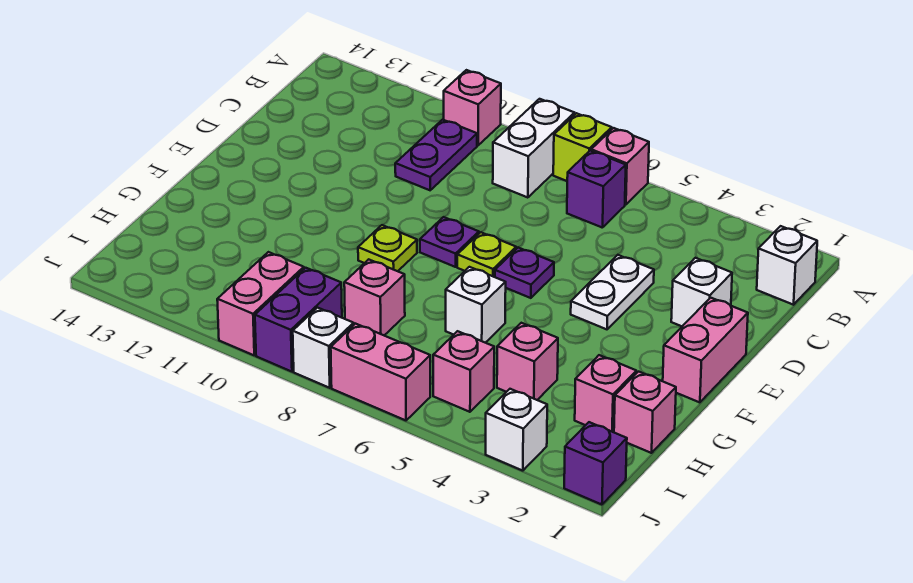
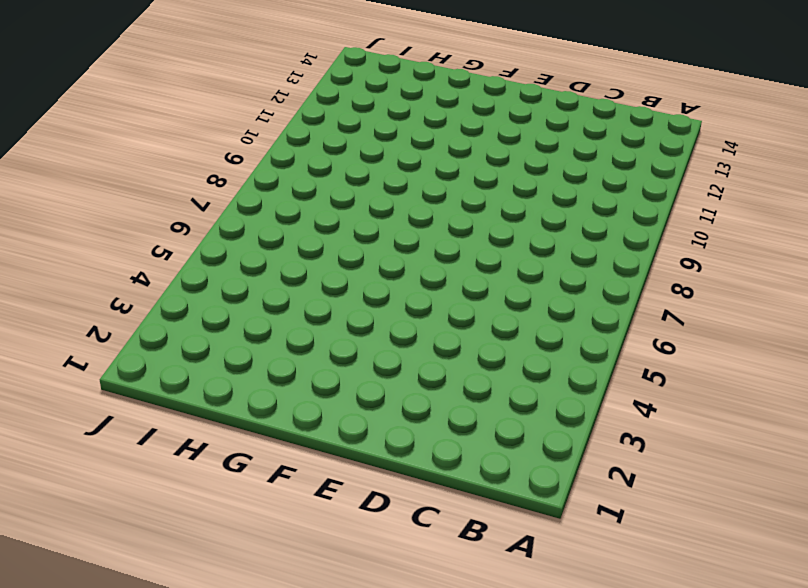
none -> pink 1x1 brick [591,128,649,205]
none -> lime 1x1 brick [553,113,612,181]
none -> white 1x2 brick [493,99,575,198]

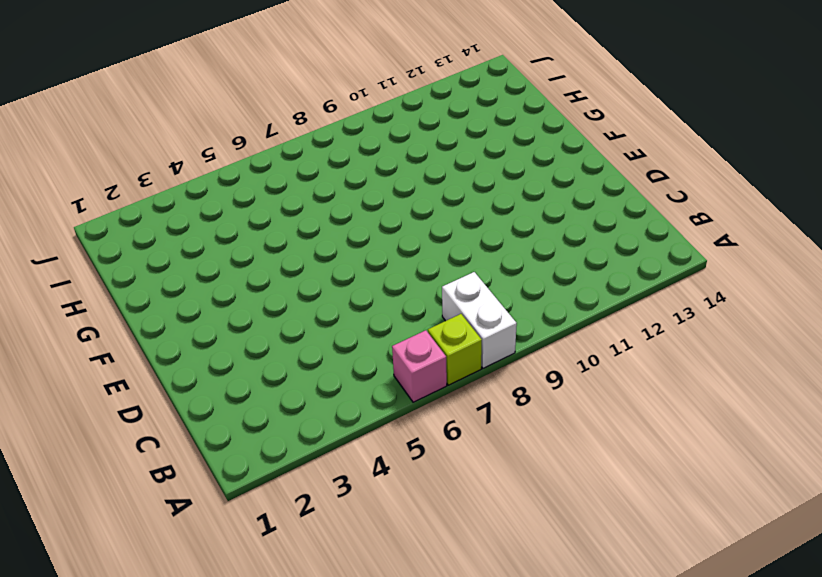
none -> pink 1x1 brick [444,70,501,145]
none -> white 1x1 brick [757,226,817,305]
none -> purple 1x1 brick [567,151,626,228]

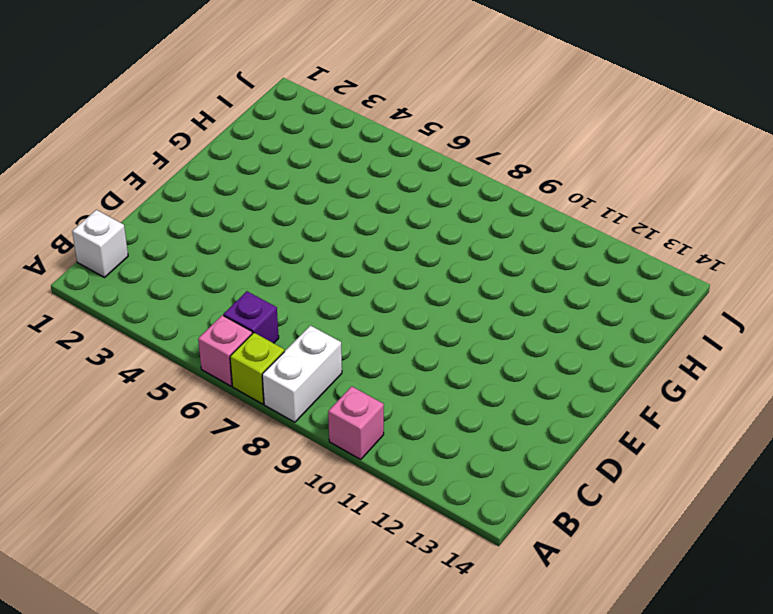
none -> purple 1x2 plate [395,120,477,190]
none -> white 1x1 brick [671,258,732,326]
none -> white 1x2 plate [571,255,654,329]

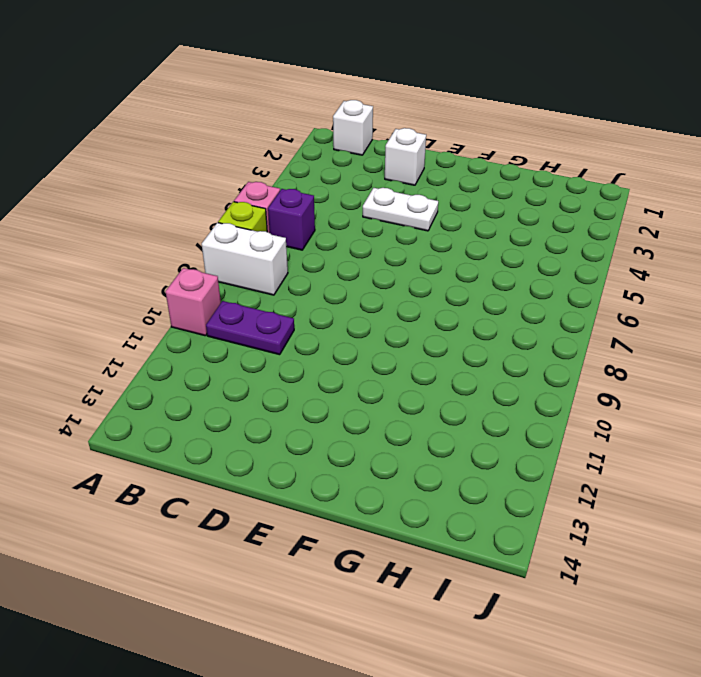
none -> pink 1x2 brick [663,298,748,402]
none -> purple 1x1 plate [495,247,554,298]
none -> lime 1x1 plate [457,232,516,277]

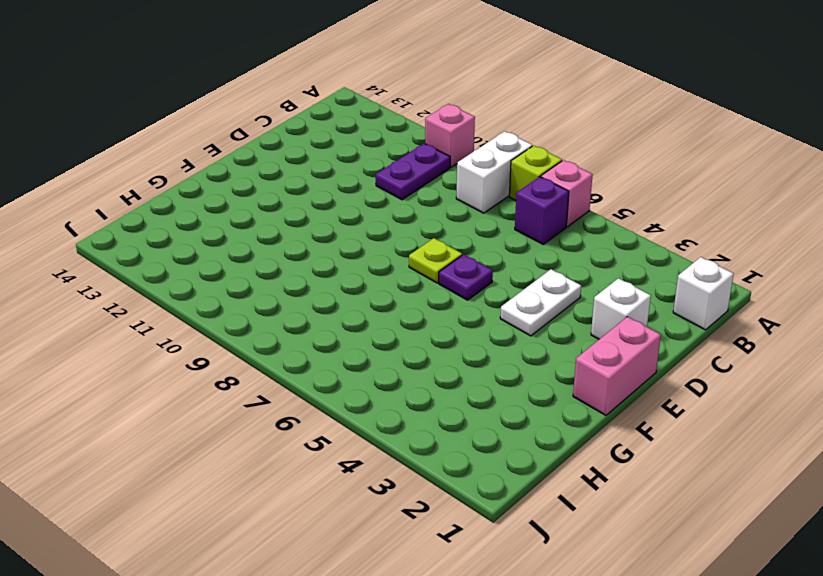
none -> purple 1x1 plate [420,217,479,267]
none -> lime 1x1 plate [358,225,417,271]
none -> white 1x1 brick [446,267,506,343]

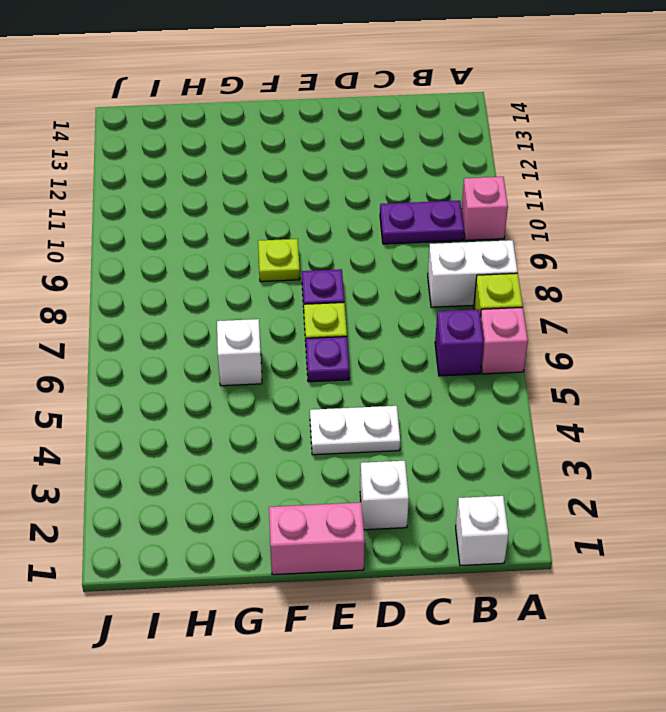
none -> pink 1x1 brick [614,372,676,453]
none -> pink 1x1 brick [575,355,636,432]
none -> pink 1x1 brick [497,323,558,400]

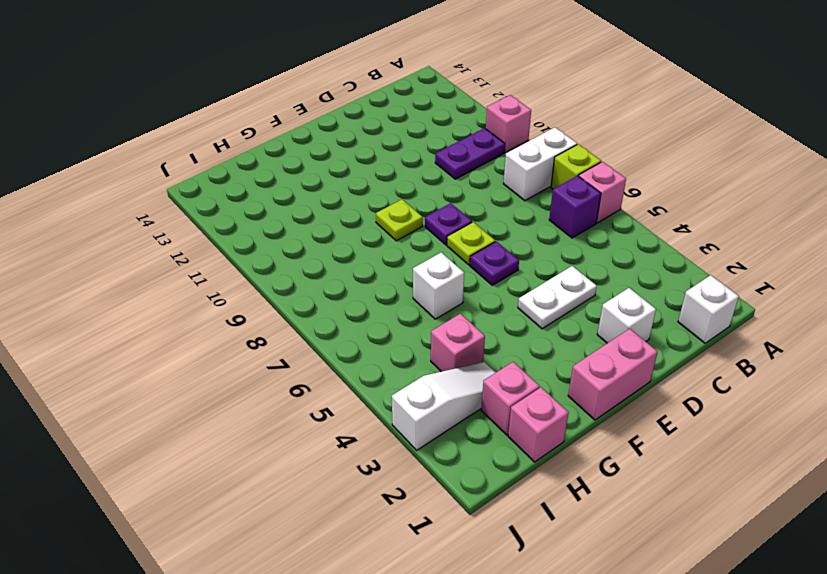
white 1x3 slope [392,362,496,450] -> white 1x1 brick [486,389,547,471]
none -> pink 1x1 brick [344,259,405,335]
none -> pink 1x1 brick [433,331,494,412]
none -> purple 1x2 brick [255,268,342,372]

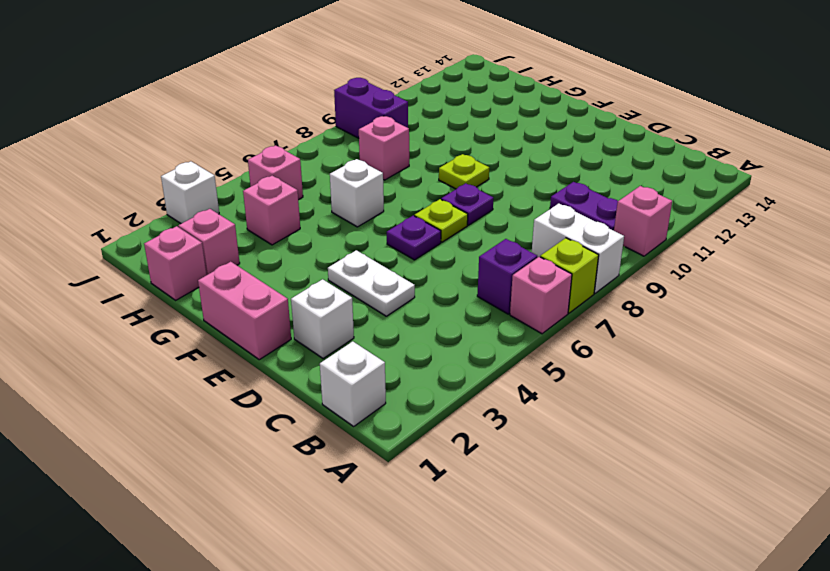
none -> pink 1x2 brick [217,252,304,355]
none -> purple 1x1 brick [564,422,627,505]
none -> pink 1x2 brick [331,324,430,420]

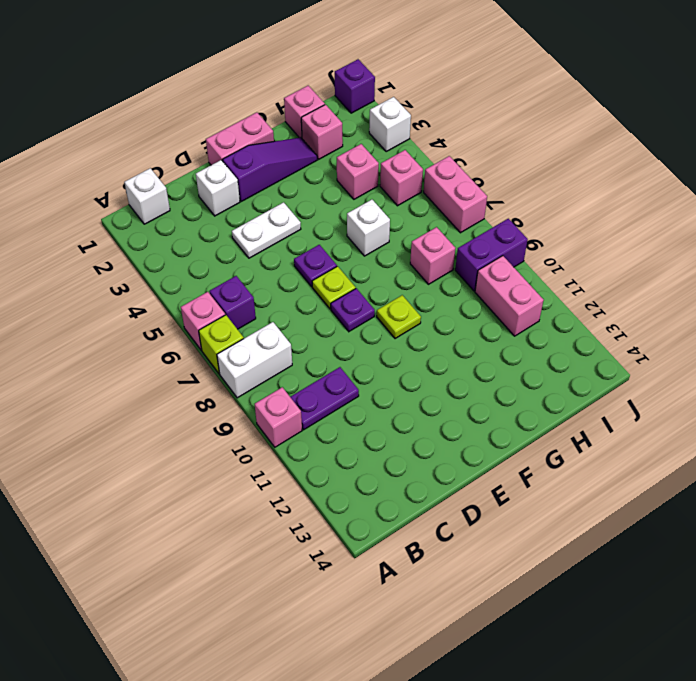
purple 1x3 slope [223,137,317,202] -> none
pink 1x2 brick [475,256,544,336] -> pink 1x2 brick turned to [217,252,304,355]
none -> white 1x1 brick [293,308,354,388]

